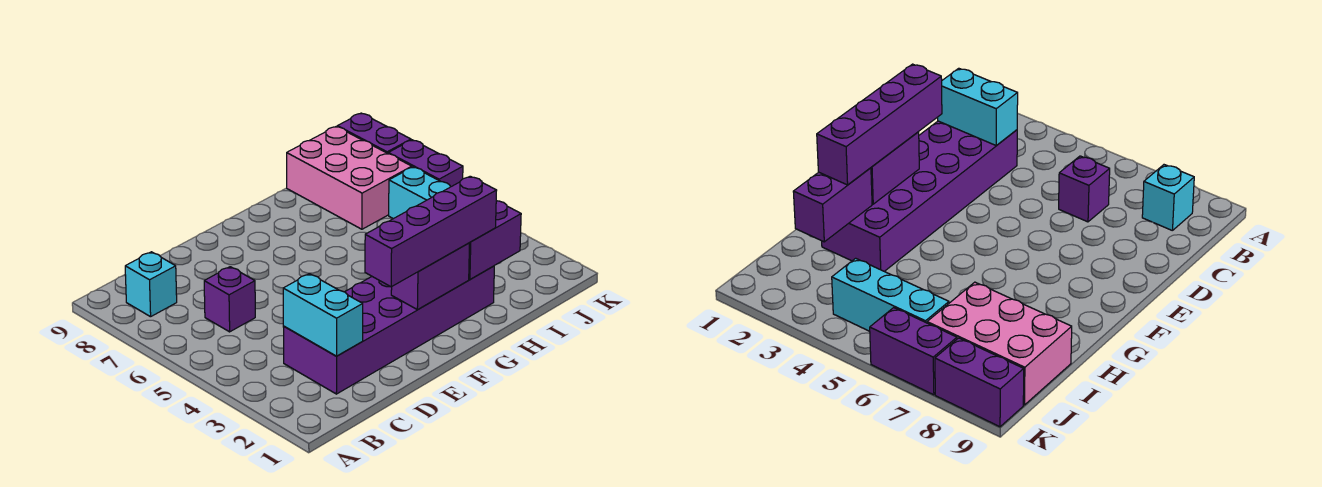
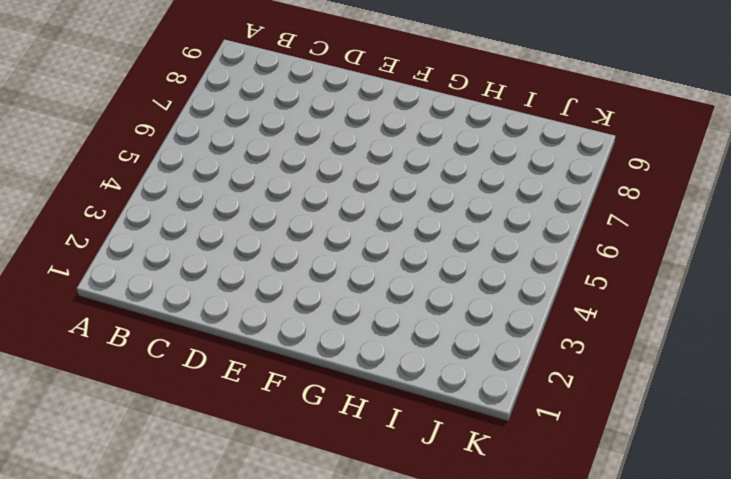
none -> cyan 1x1 brick [125,252,177,317]
none -> purple 2x6 brick [283,266,494,394]

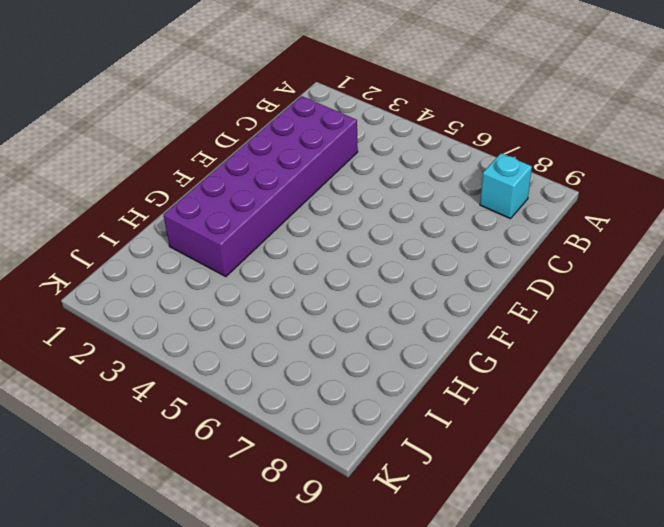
none -> purple 1x1 brick [204,267,255,332]
none -> pink 2x3 brick [287,126,412,229]

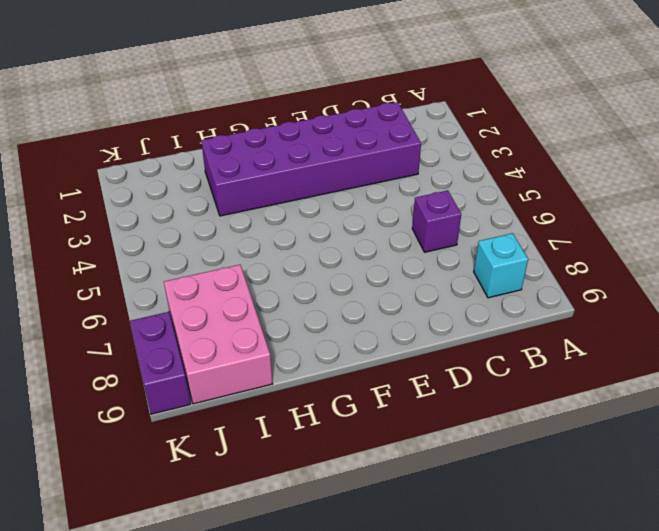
none -> cyan 1x3 brick [389,167,450,219]
none -> purple 1x2 brick [388,140,463,187]

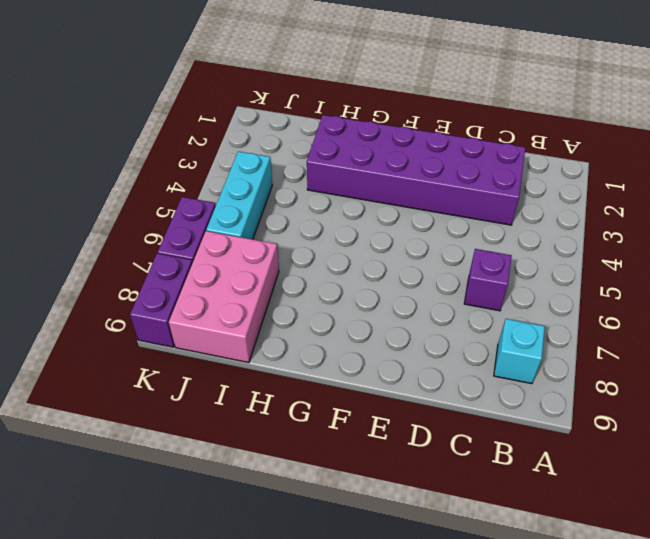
none -> cyan 1x2 brick [283,274,363,356]
none -> purple 1x2 brick [391,243,470,310]

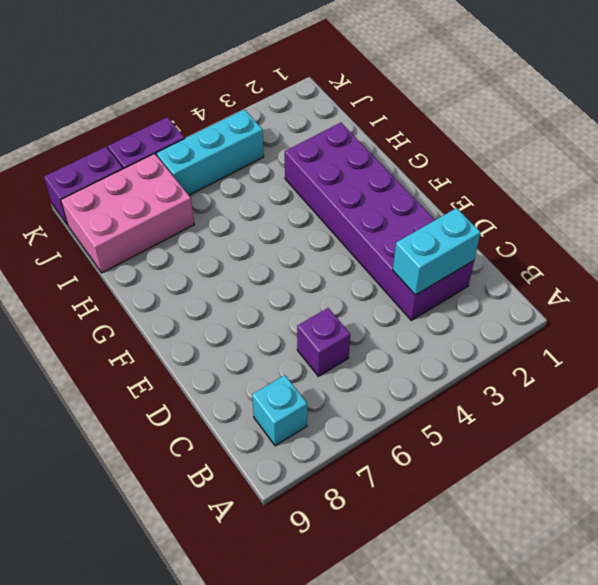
none -> purple 1x2 brick [391,243,470,310]
none -> purple 1x2 brick [469,201,521,279]

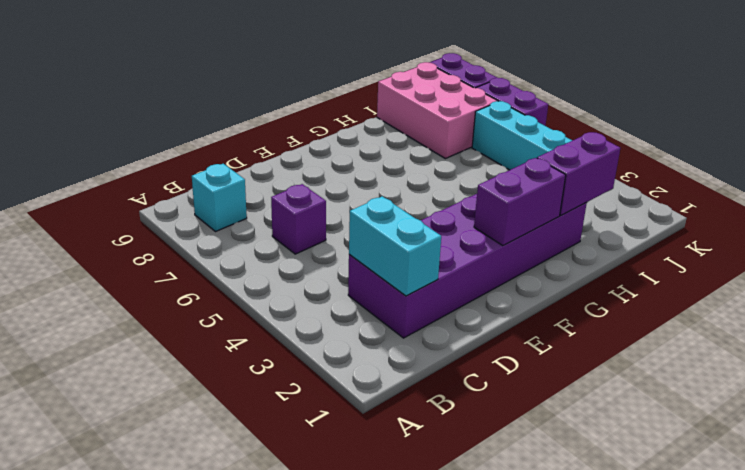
none -> purple 1x4 brick [365,176,497,287]

